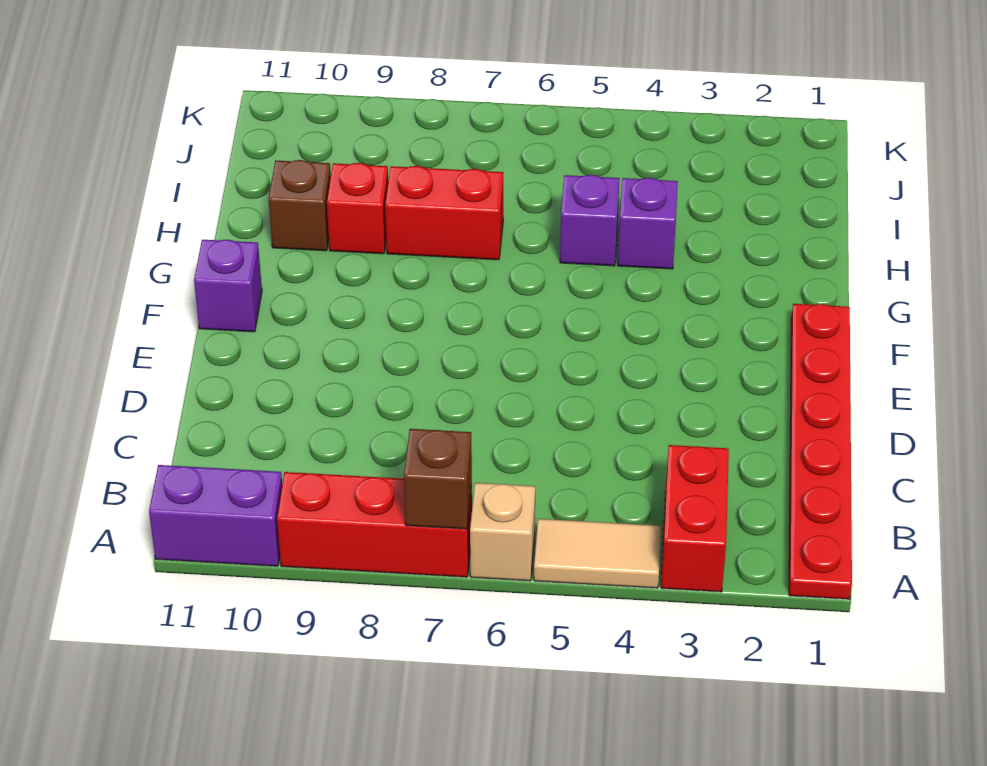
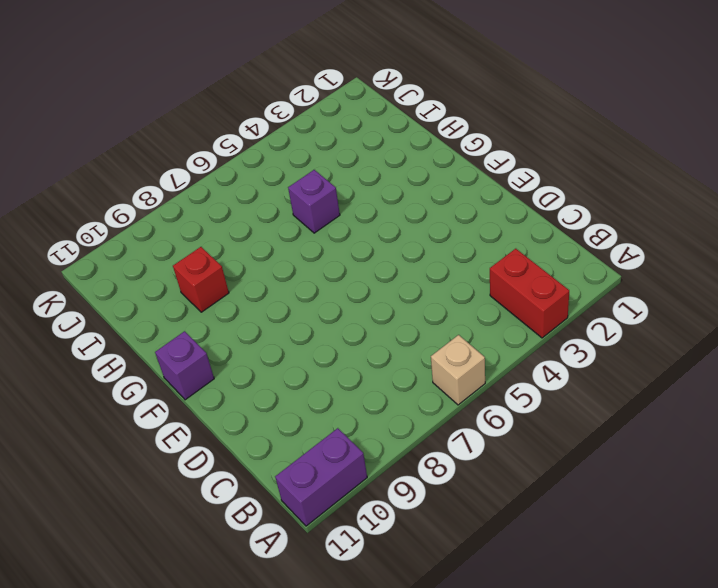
none -> red 1x6 plate [789,304,852,599]
none -> tan 1x2 tile [534,519,661,588]
none -> red 1x3 brick [277,472,472,577]

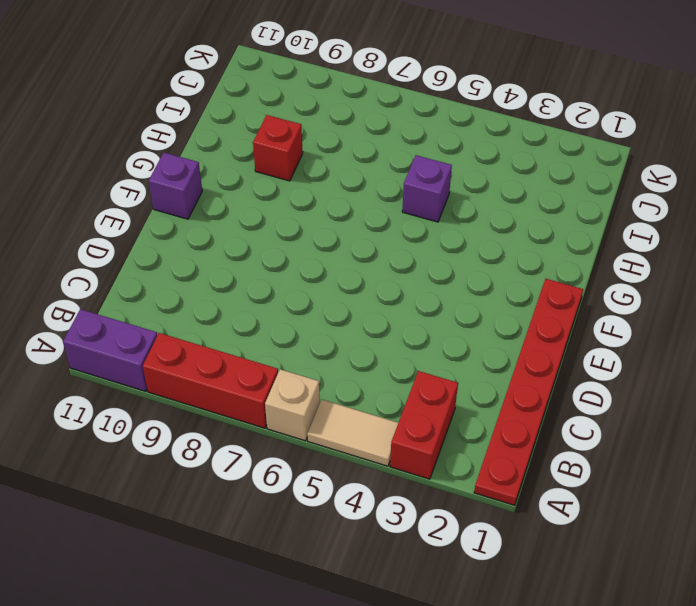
none -> purple 1x1 brick [618,178,678,269]
none -> red 1x2 brick [385,166,503,260]
none -> brown 1x1 brick [269,160,331,251]

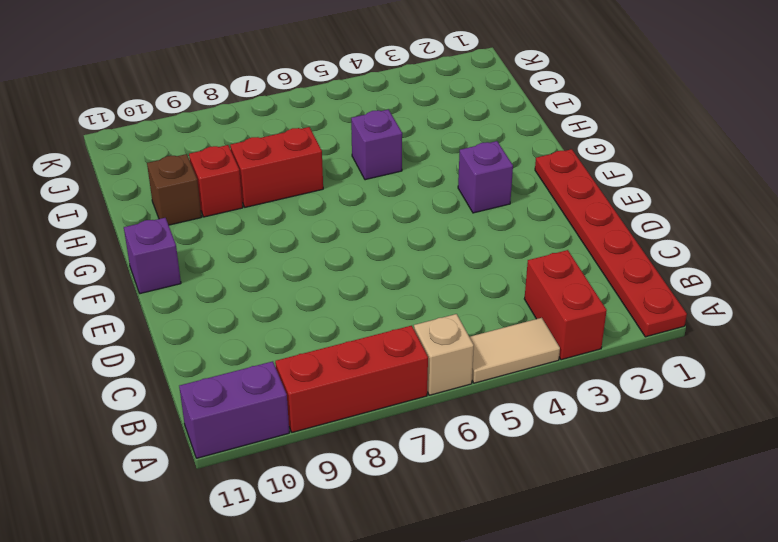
purple 1x1 brick [458,141,513,213] -> purple 1x1 brick moved to [618,178,678,269]
none -> brown 1x1 brick [404,429,472,529]

